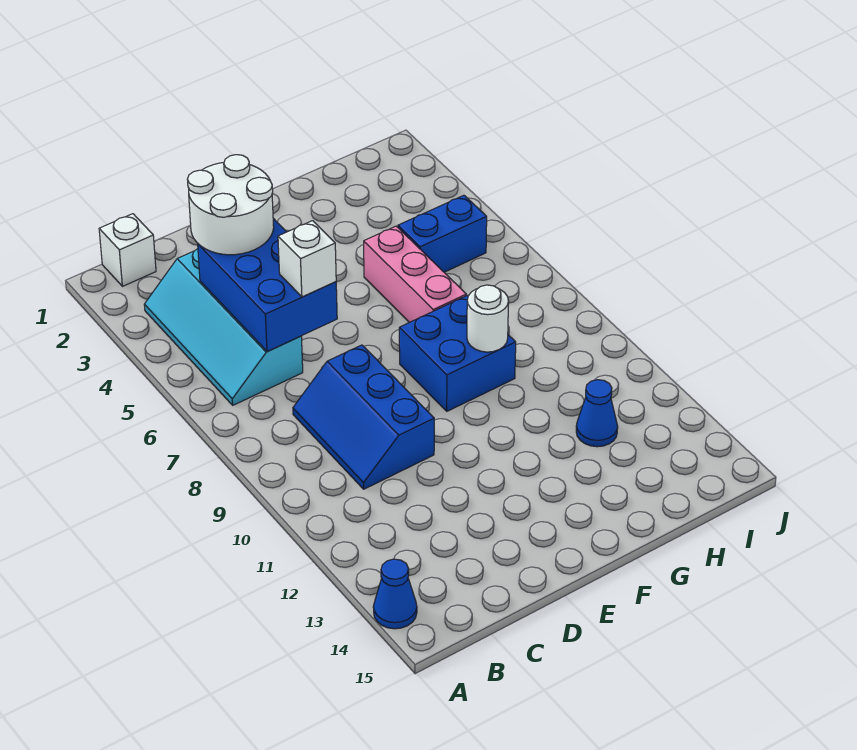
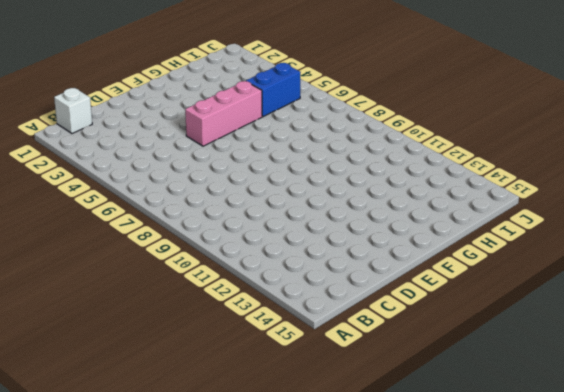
pink 1x3 brick [185,81,262,146] -> pink 1x3 brick turned to [364,226,466,323]
none -> blue 1x1 cone [373,559,417,629]
none -> cyan 2x4 slope [144,249,303,405]
none -> blue 2x3 slope [293,345,434,489]

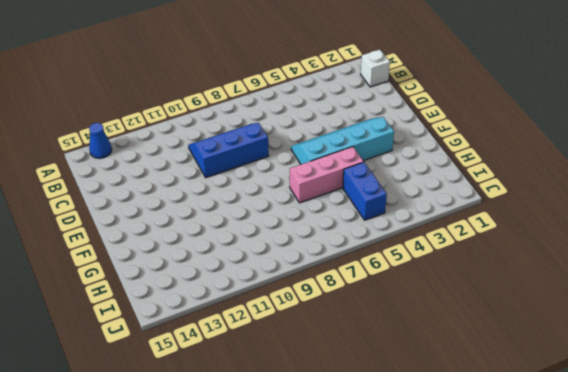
cyan 2x4 slope [291,117,394,164] -> cyan 2x4 slope moved to [144,249,303,405]
none -> blue 2x2 brick [399,295,516,411]
none -> blue 1x1 cone [576,380,618,447]
none -> blue 2x3 brick [198,218,337,351]

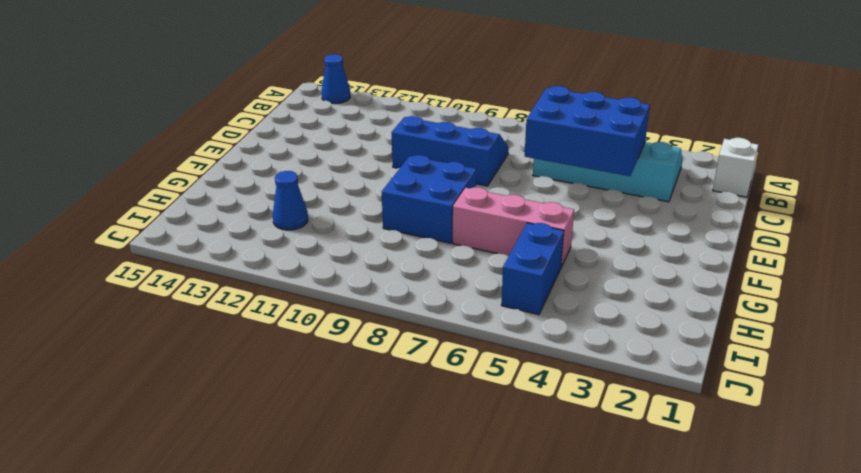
none -> white 1x1 round brick [467,285,509,352]
none -> white 2x2 round brick [187,155,274,255]
none -> white 1x1 brick [278,221,336,297]

